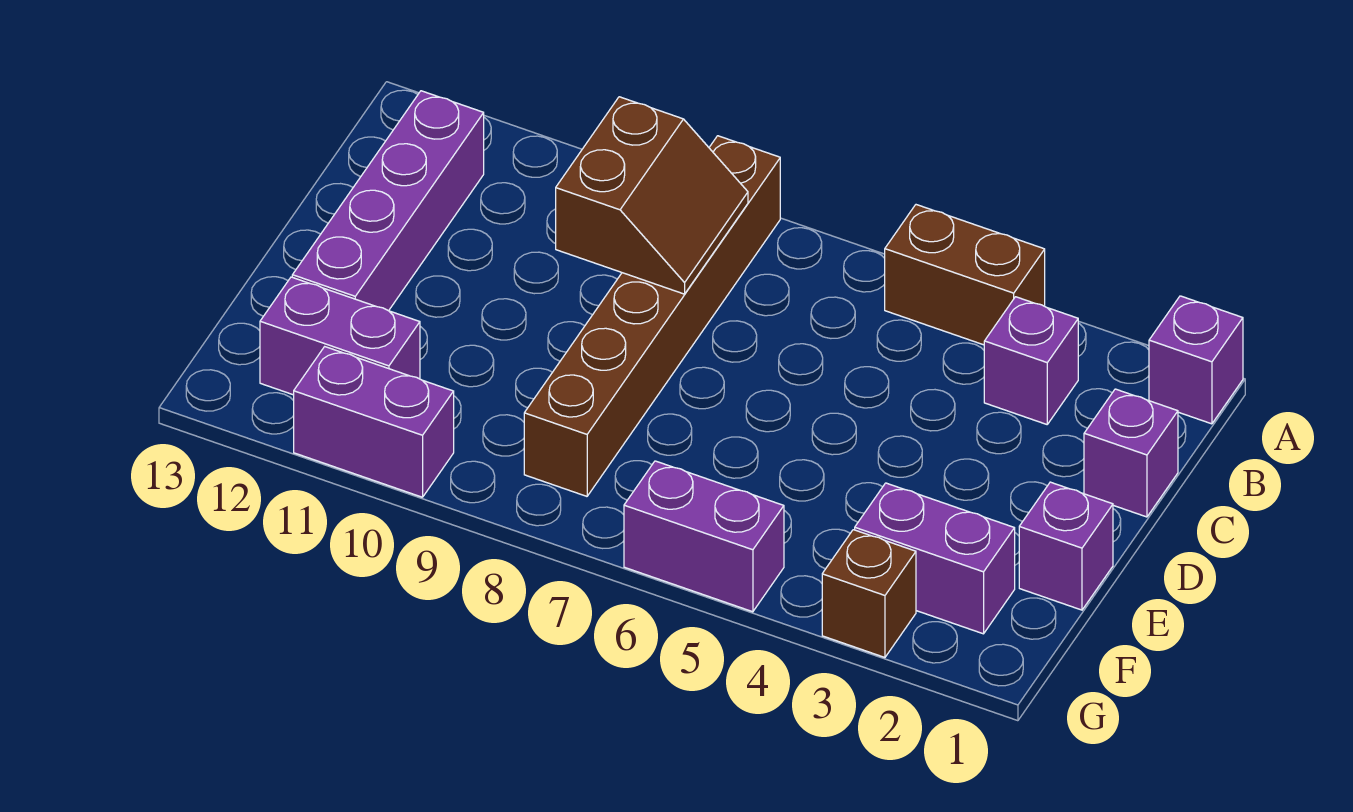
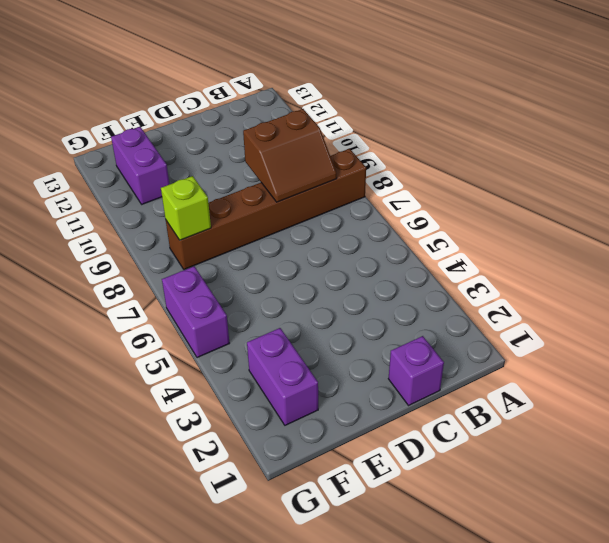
lime 1x1 brick [161,176,211,240] -> none
none -> purple 1x1 brick [1149,296,1243,424]
none -> brown 1x2 brick [885,205,1045,345]
none -> purple 1x1 brick [984,297,1078,424]

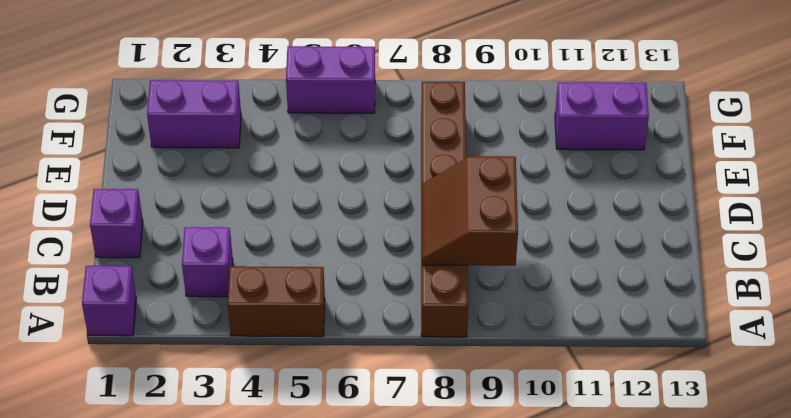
none -> purple 1x4 brick [292,91,484,311]
none -> purple 1x1 brick [1019,482,1113,610]
none -> brown 1x1 brick [822,530,916,657]

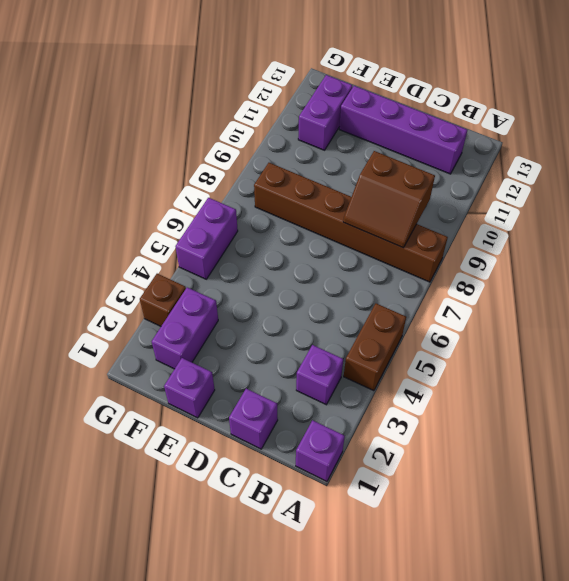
none -> purple 1x2 brick [294,347,454,497]

